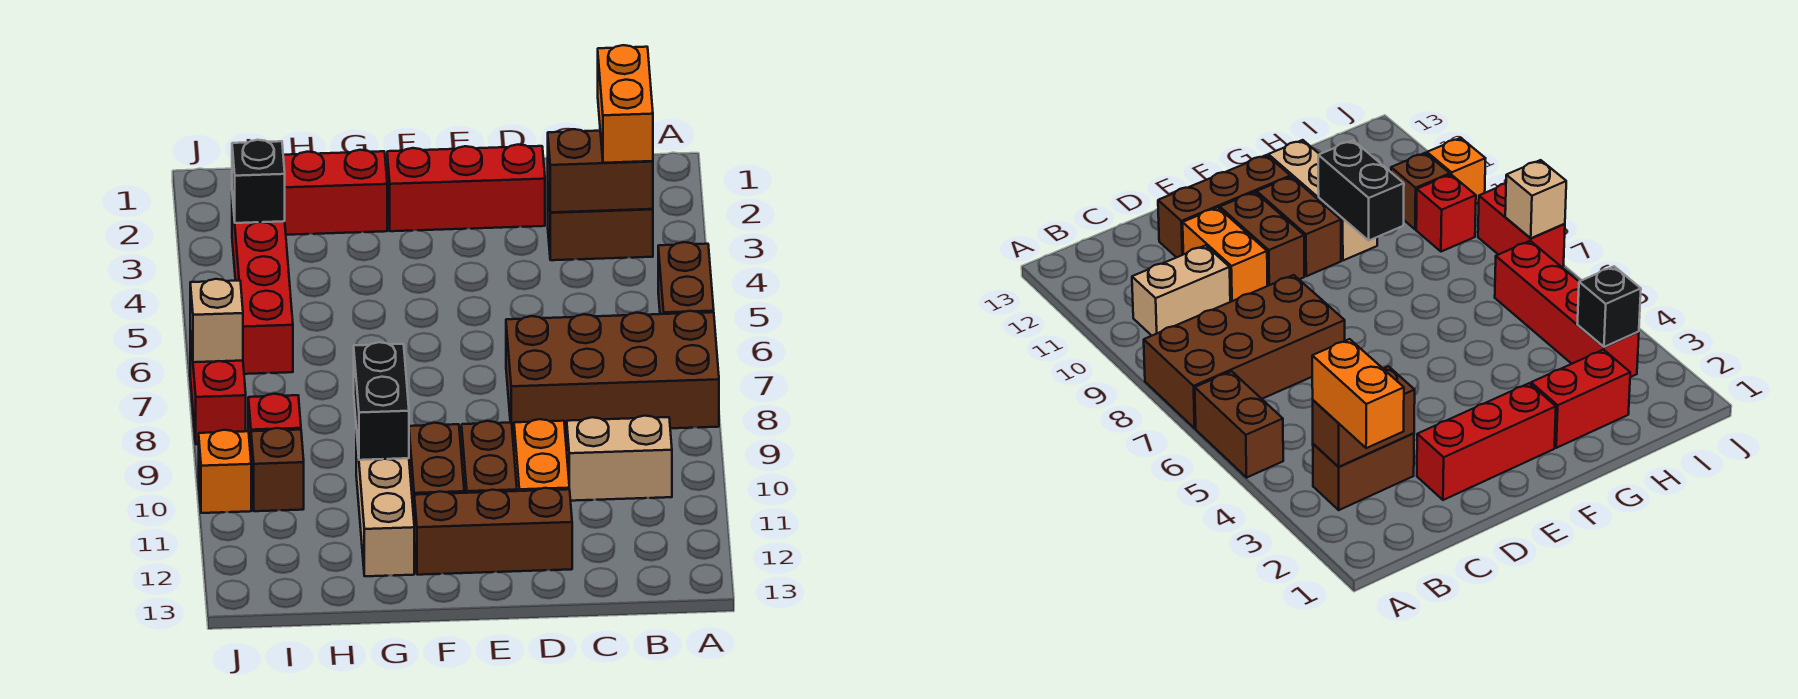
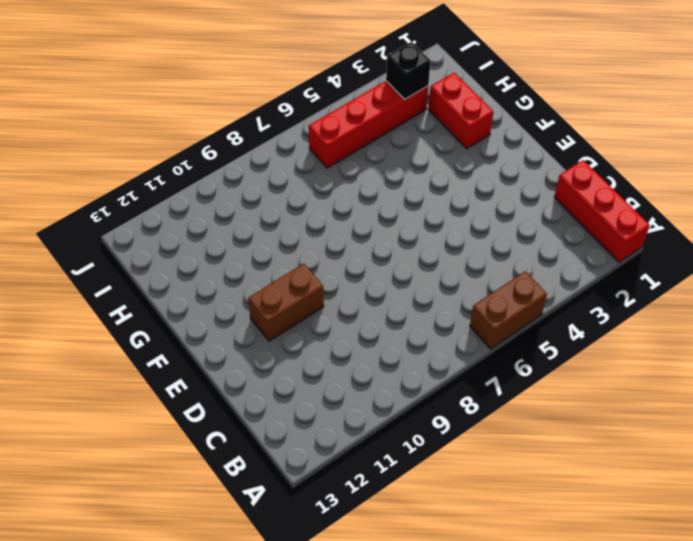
red 1x3 brick [554,160,650,262] -> red 1x3 brick moved to [387,145,545,231]
none -> brown 2x4 brick [506,311,719,434]
none -> brown 1x2 brick [548,190,653,260]
none -> tan 1x2 brick [567,416,672,501]

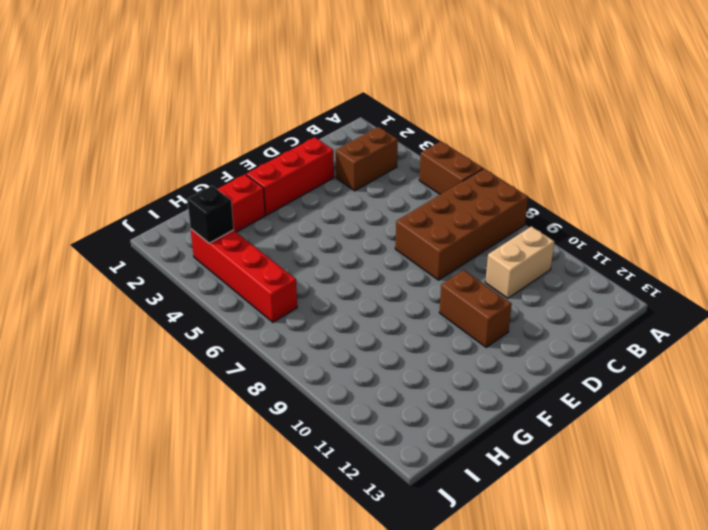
none -> orange 1x2 brick [514,419,569,491]
none -> brown 1x3 brick [414,488,572,575]
none -> brown 1x2 brick [409,423,464,516]

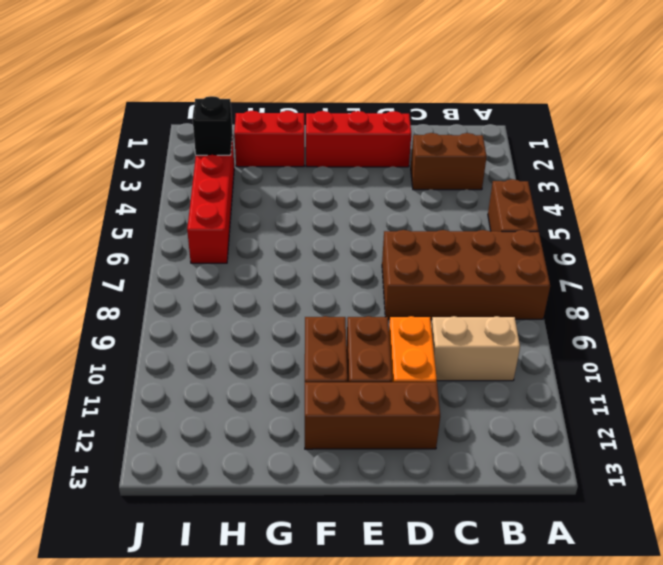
none -> tan 1x3 brick [356,430,414,576]
none -> red 1x1 brick [248,394,301,455]
none -> brown 1x1 brick [251,428,304,511]

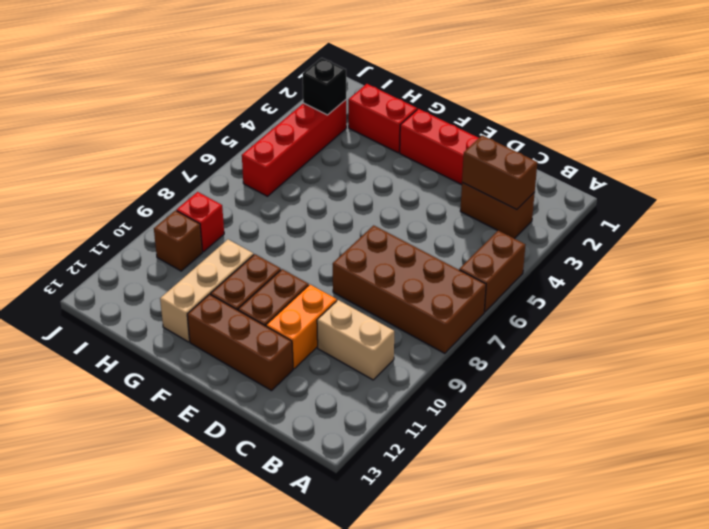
none -> red 1x2 brick [190,332,246,444]
none -> orange 1x1 brick [199,430,251,513]
none -> black 1x2 brick [354,342,409,460]

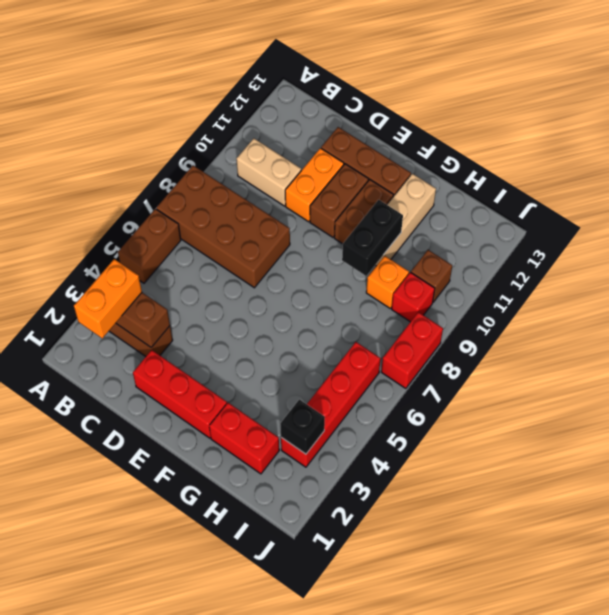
orange 1x1 brick [366,256,409,308] -> orange 1x1 brick moved to [199,430,251,513]
none -> tan 1x1 brick [190,279,243,362]

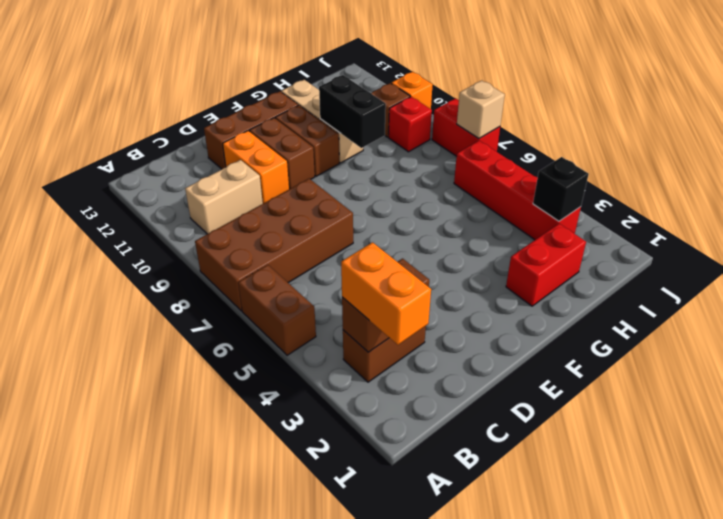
none -> red 1x3 brick [387,145,545,231]

